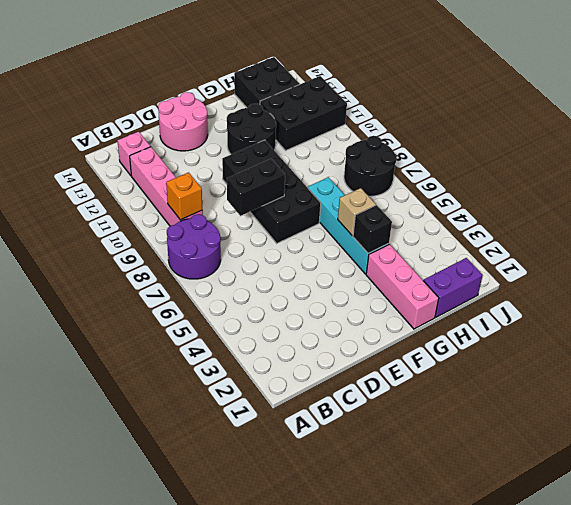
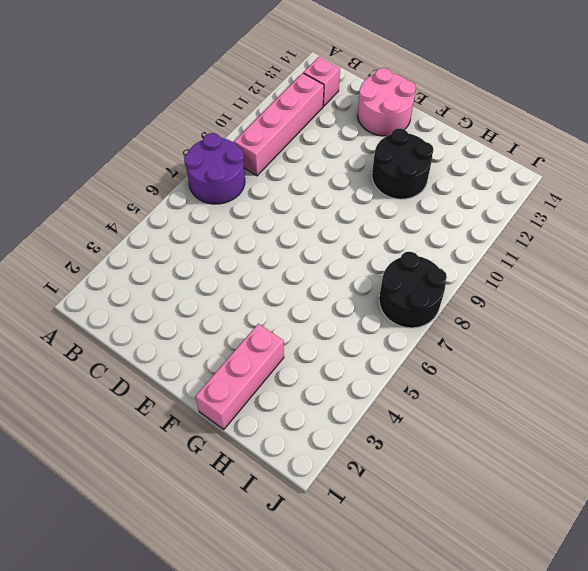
none -> black 2x4 brick [222,140,321,243]
none -> cyan 1x4 brick [308,177,389,274]
none -> purple 1x2 brick [424,258,483,317]

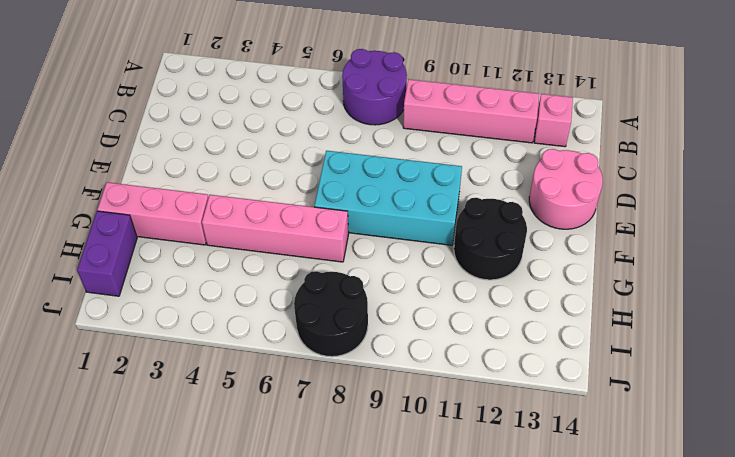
cyan 2x4 brick [314,151,462,245] -> black 2x4 brick [222,140,321,243]
pink 1x4 brick [202,195,349,262] -> cyan 1x4 brick [308,177,389,274]
none -> black 2x3 brick [260,76,347,150]
none -> black 2x2 brick [234,57,300,108]
none -> orange 1x1 brick [166,172,202,220]

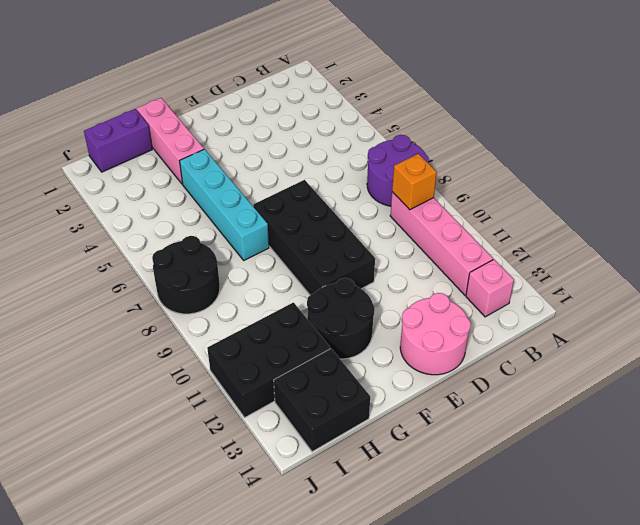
none -> black 1x2 brick [227,159,285,216]
none -> black 1x1 brick [353,205,392,253]
none -> tan 1x1 brick [338,188,376,236]

